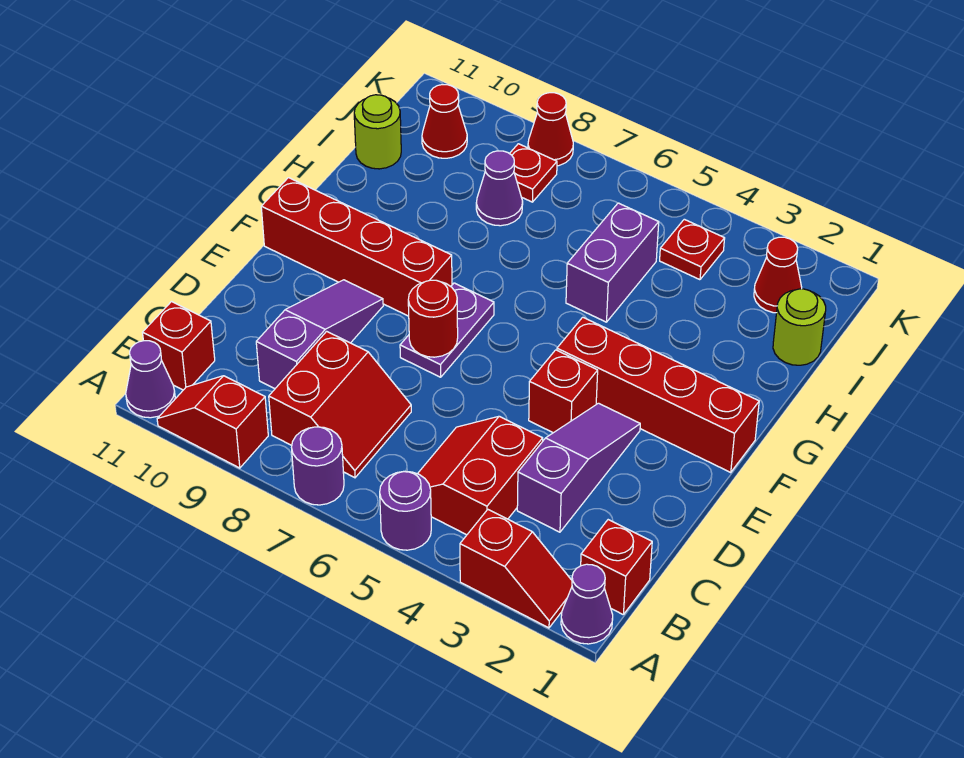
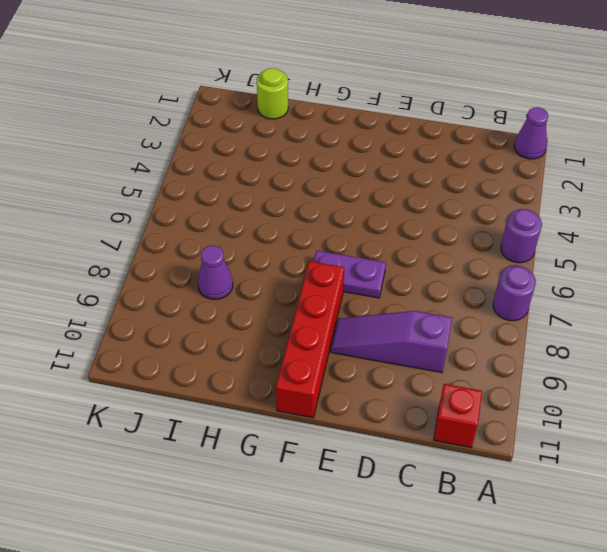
none -> red 1x2 slope [460,510,572,628]
none -> red 1x2 slope [157,376,268,468]
none -> purple 1x1 cone [126,341,175,418]

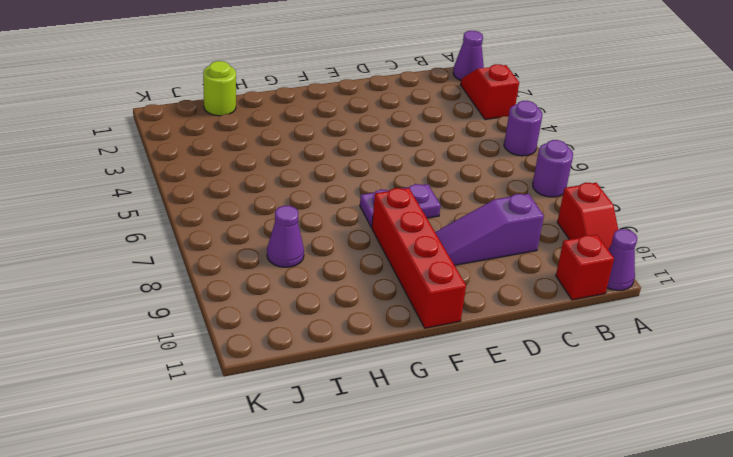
none -> red 1x1 brick [581,520,652,614]
none -> red 2x2 slope [418,416,543,535]
none -> red 2x2 slope [269,331,411,478]

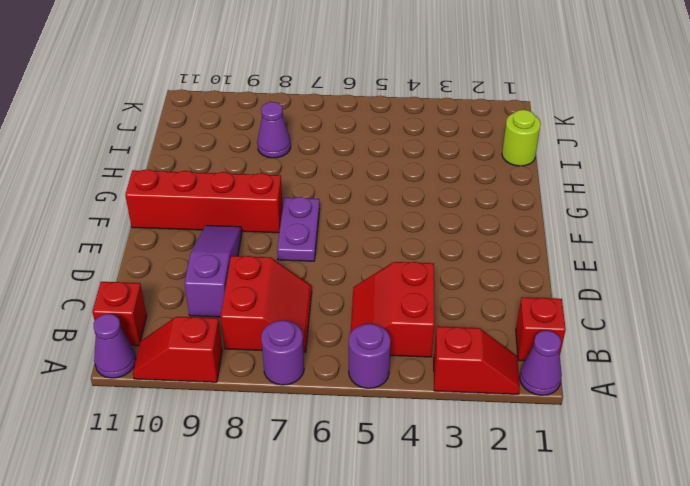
none -> purple 1x3 slope [517,403,640,532]
none -> red 1x1 brick [529,350,598,433]
none -> red 1x4 brick [557,317,759,472]

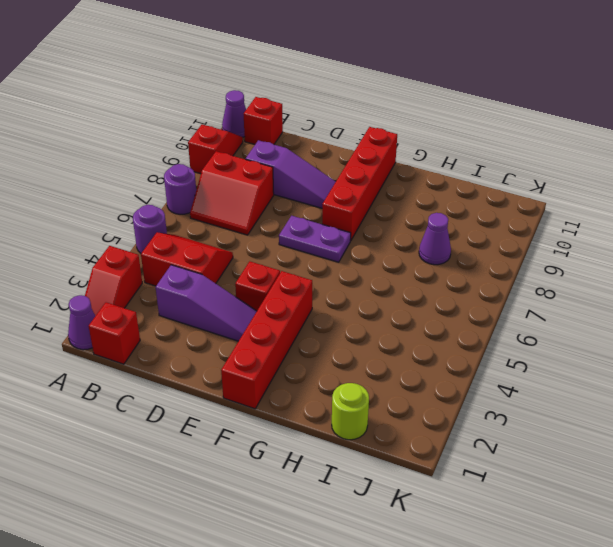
none -> purple 1x2 brick [566,203,659,322]
none -> lime 1x1 round brick [354,95,401,169]
none -> red 1x1 cone [754,237,802,313]

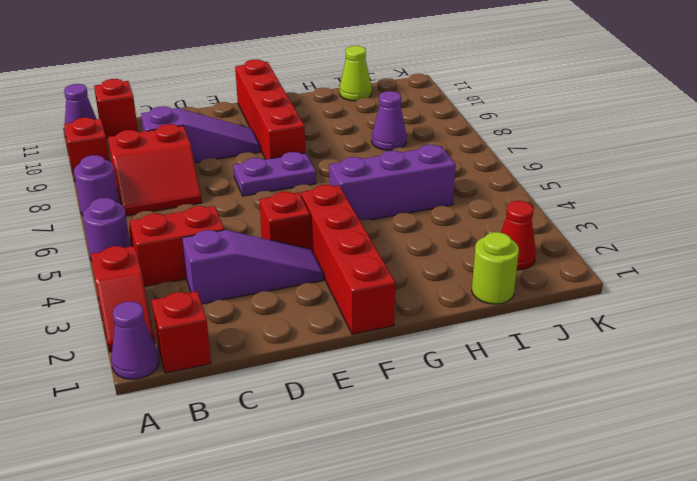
purple 1x3 brick [329,145,456,221] -> purple 1x2 brick [566,203,659,322]
lime 1x1 cone [339,46,372,101] -> lime 1x1 round brick [354,95,401,169]
none -> red 1x1 plate [660,219,725,280]
none -> red 1x1 plate [509,144,557,202]
none -> red 1x1 cone [422,85,467,158]

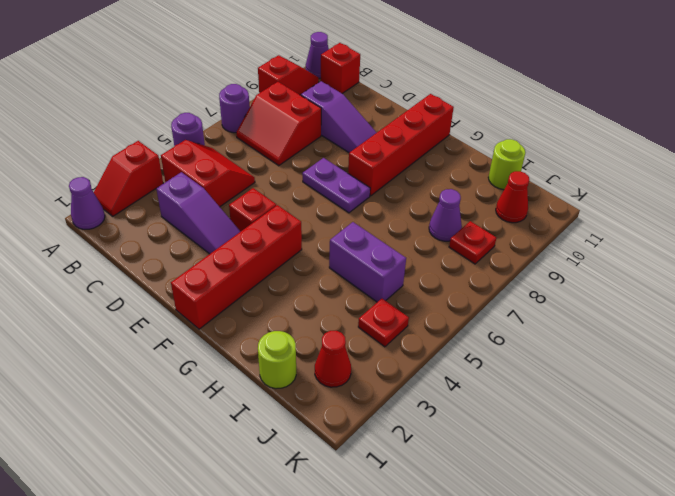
none -> red 1x1 brick [581,520,652,614]
none -> red 1x1 cone [528,93,573,166]
none -> red 1x1 round brick [408,280,458,357]

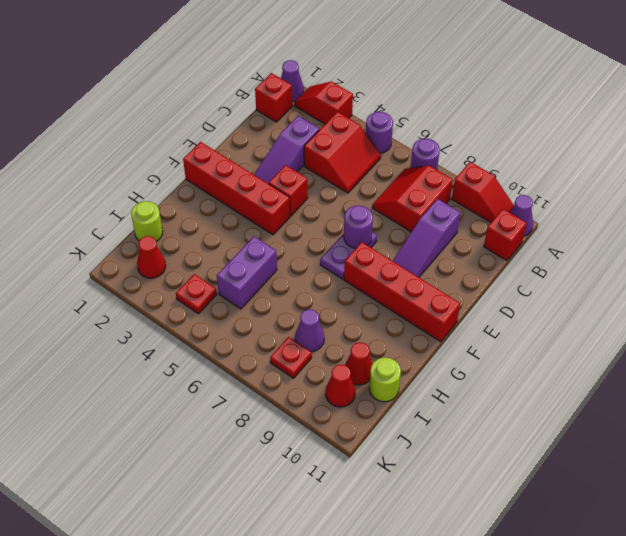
purple 1x1 round brick [344,205,373,248] -> red 1x1 round brick [408,280,458,357]
red 1x1 cone [345,342,373,385] -> red 1x1 cone moved to [528,93,573,166]

